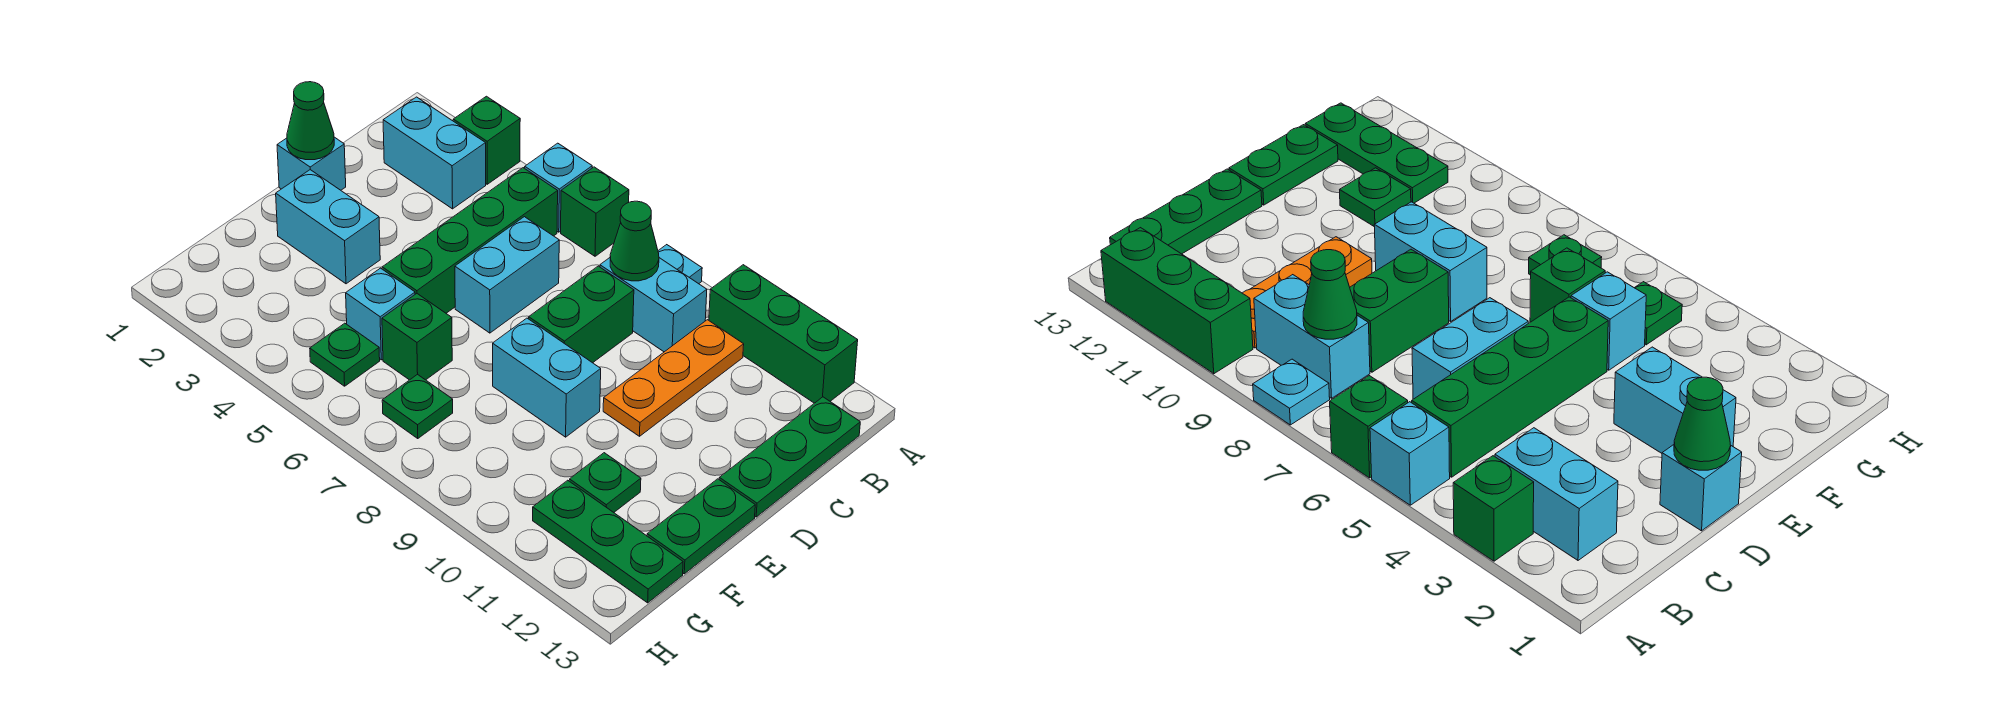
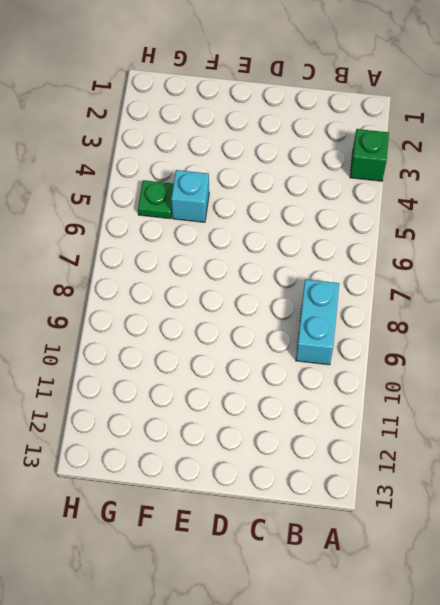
none -> cyan 1x1 brick [525,143,592,232]
none -> green 1x1 brick [561,167,629,256]
none -> cyan 1x1 plate [658,245,702,284]

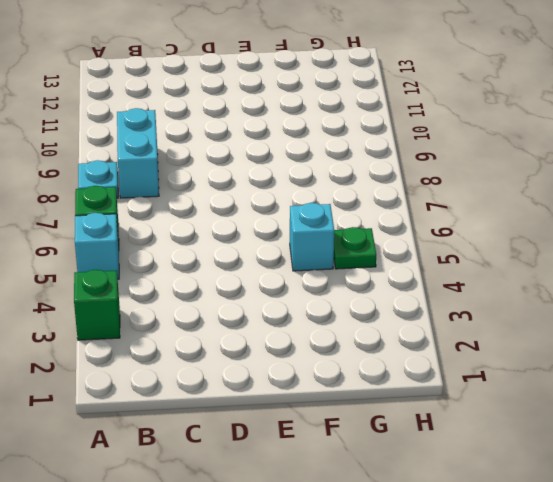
none -> green 1x3 brick [709,265,858,403]
none -> cyan 1x2 brick [383,97,486,209]
none -> green 1x4 brick [382,168,558,313]

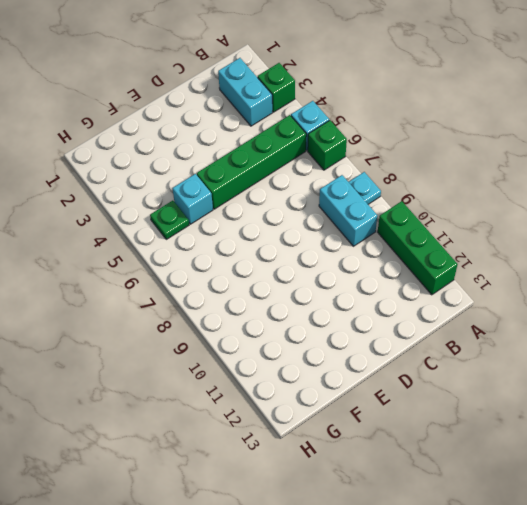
none -> orange 1x3 plate [603,320,744,436]
none -> green 1x3 plate [719,397,860,517]
none -> cyan 1x2 brick [455,217,559,333]

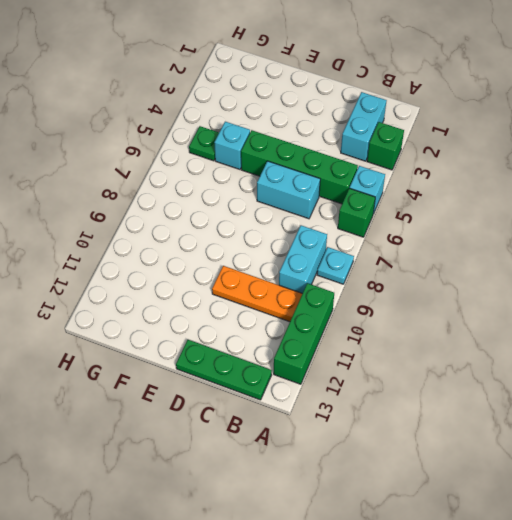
none -> green 1x2 brick [529,266,634,363]
none -> cyan 1x1 brick [277,137,346,190]
none -> cyan 1x2 brick [276,170,380,284]

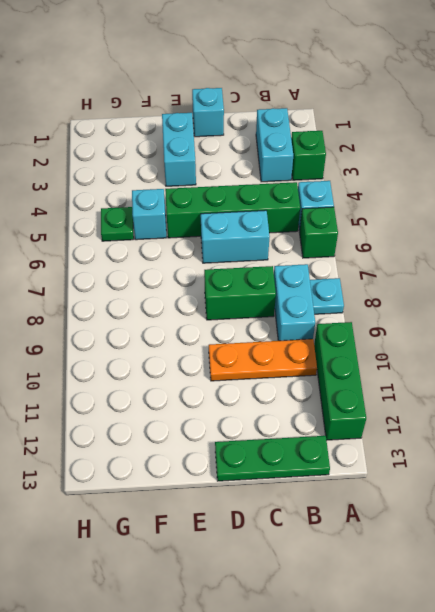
none -> cyan 1x2 brick [493,318,601,437]
none -> green 1x2 plate [647,479,755,574]
none -> green 1x1 brick [382,294,452,380]

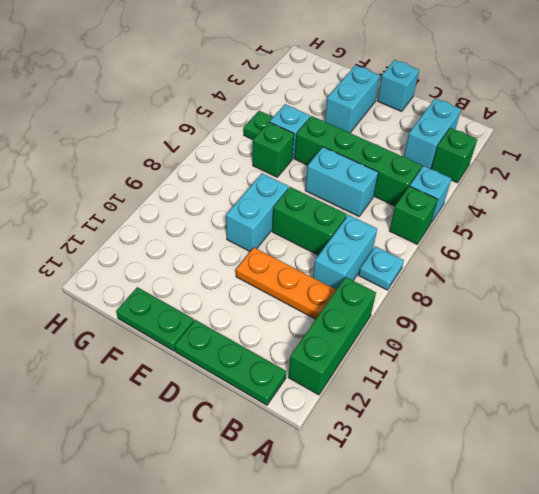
none -> green 1x1 plate [569,453,641,512]
none -> green 1x1 plate [382,374,453,438]
none -> green 1x3 plate [533,480,683,603]

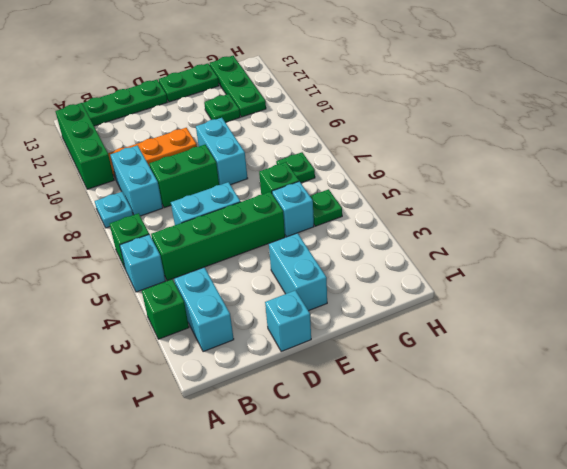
none -> green 1x1 cone [610,201,659,281]
none -> green 1x1 cone [287,82,334,160]

